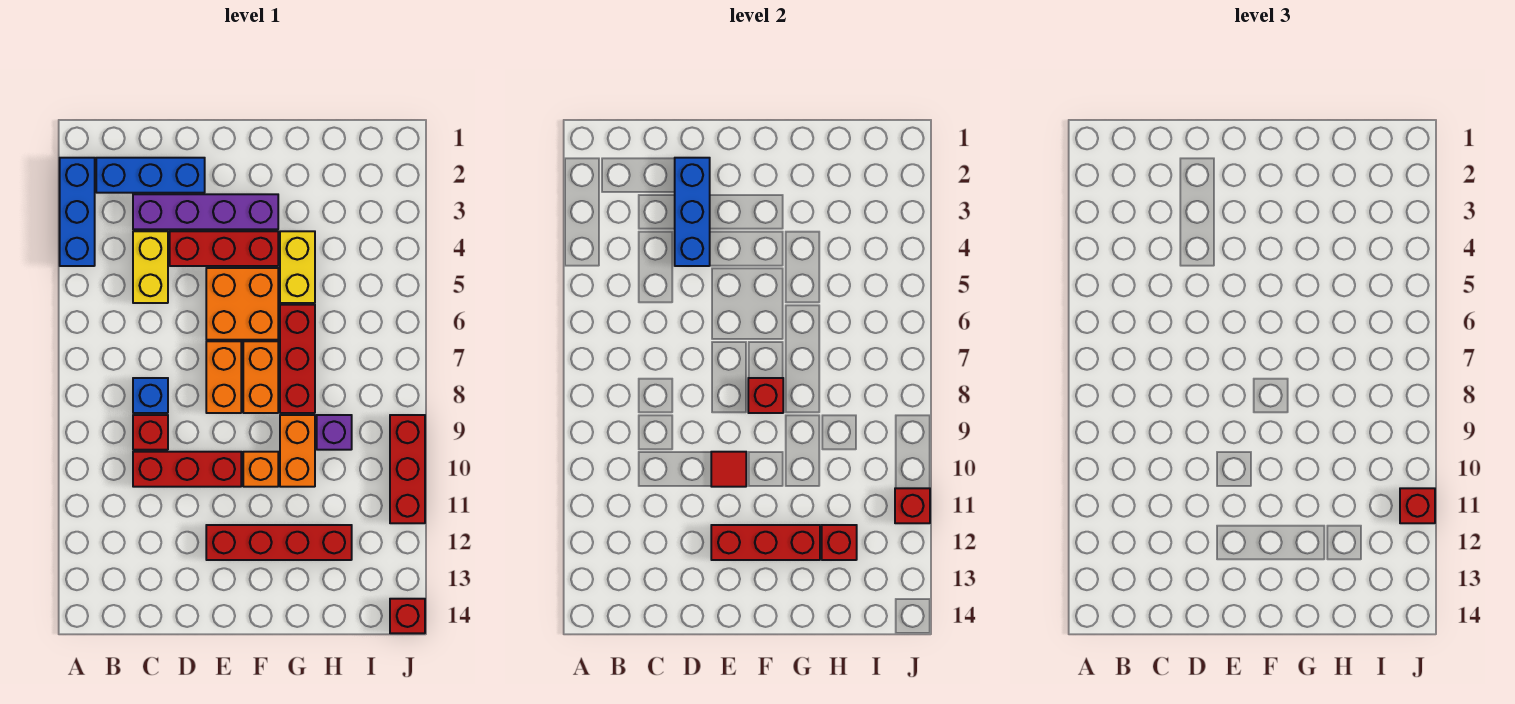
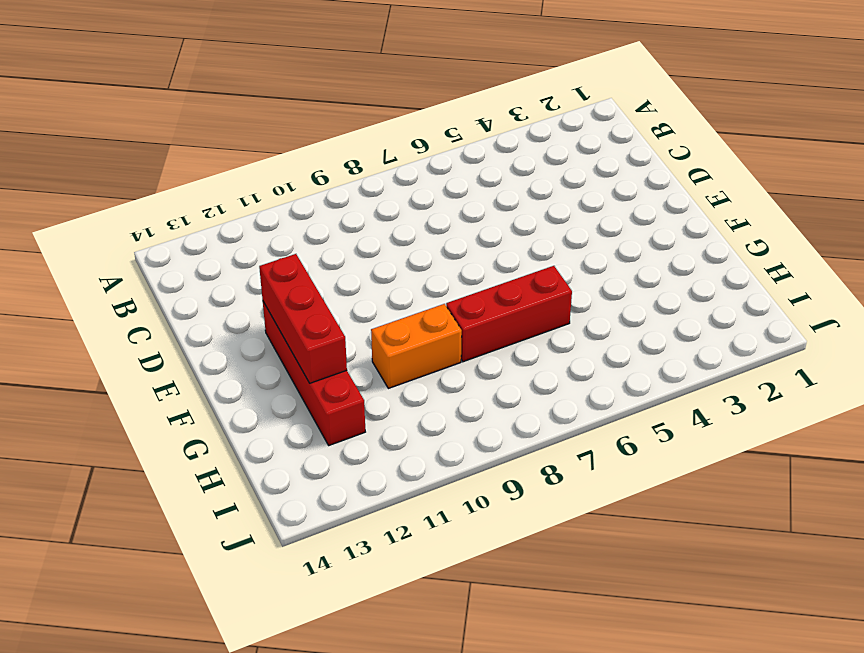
none -> blue 1x3 brick [60,158,95,266]
none -> blue 1x3 brick [96,158,205,193]
none -> purple 1x4 brick [133,194,278,229]

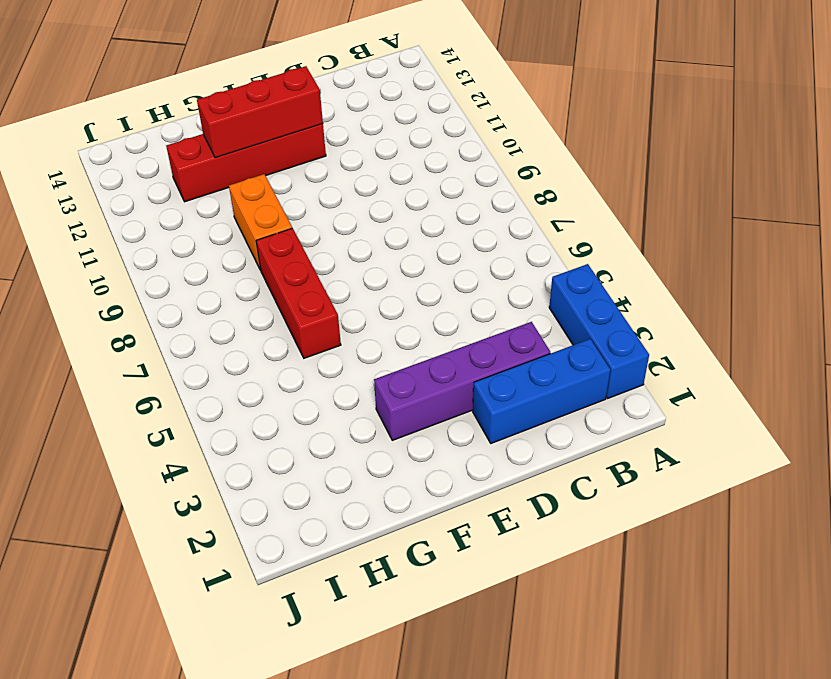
none -> yellow 1x2 brick [133,231,168,303]
none -> blue 1x1 brick [133,378,168,413]
none -> red 1x1 brick [133,415,168,450]

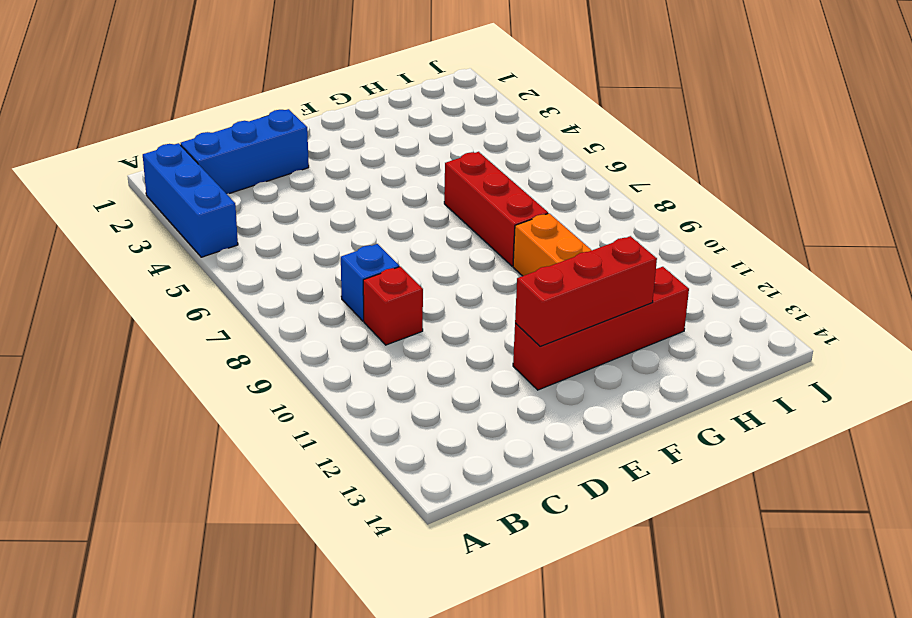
none -> purple 1x4 brick [133,194,278,229]
none -> yellow 1x2 brick [133,231,168,303]
none -> red 1x3 brick [133,452,241,487]

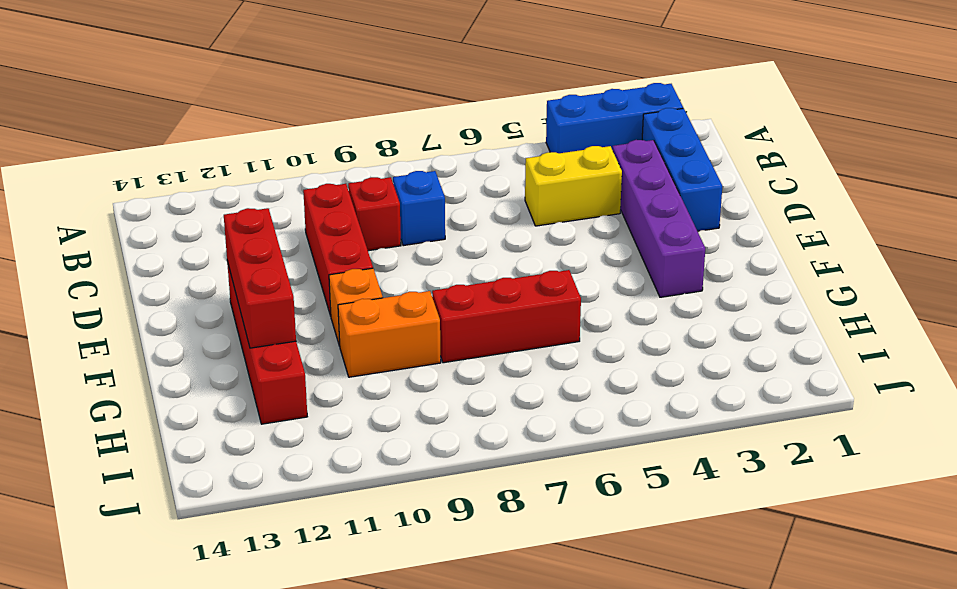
none -> red 1x3 brick [170,231,278,266]
none -> orange 2x2 brick [206,268,278,340]
none -> orange 1x2 brick [206,341,241,413]

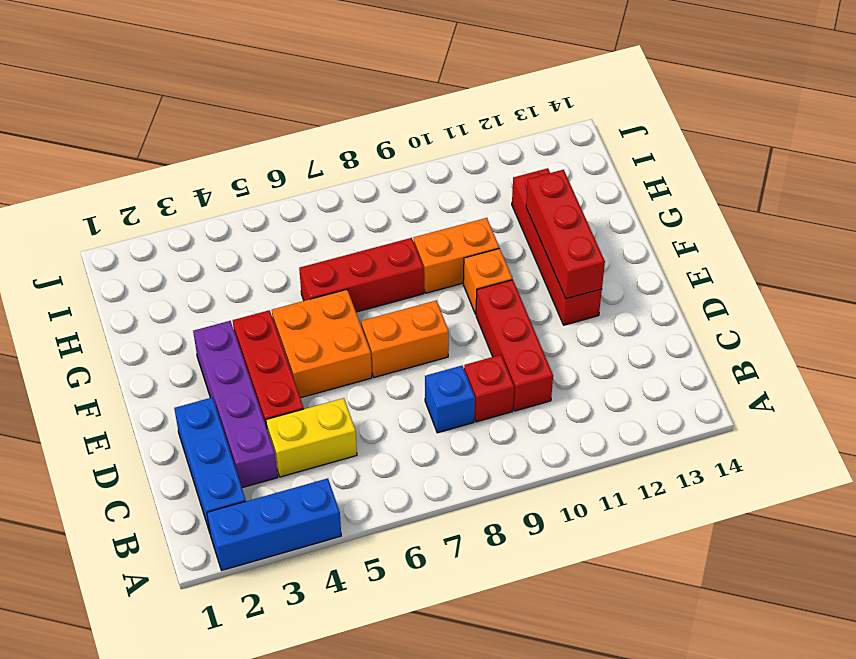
none -> orange 1x2 brick [243,341,278,413]
none -> yellow 1x2 brick [280,231,315,303]
none -> purple 1x1 brick [317,415,352,450]

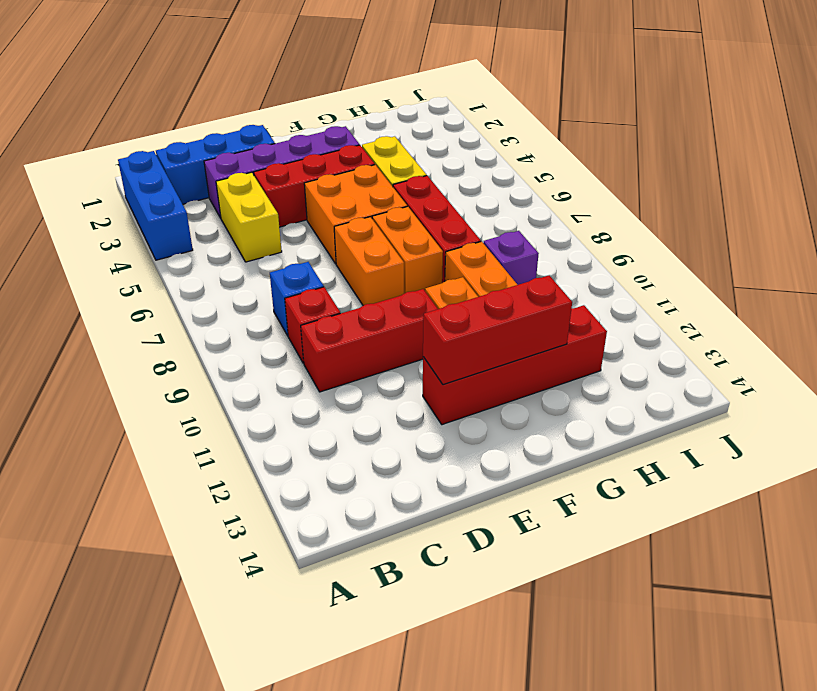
none -> red 1x3 brick [390,415,425,523]
none -> red 1x1 brick [390,599,425,633]
none -> blue 1x3 brick [675,158,710,266]

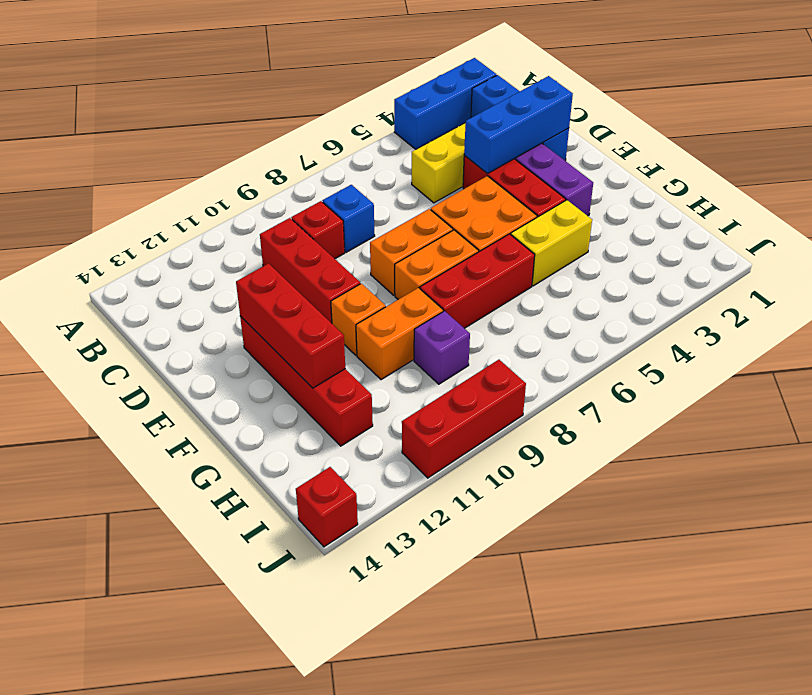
none -> red 1x1 tile [711,452,746,487]
none -> red 1x1 brick [748,378,783,413]
none -> red 1x1 brick [822,525,857,560]

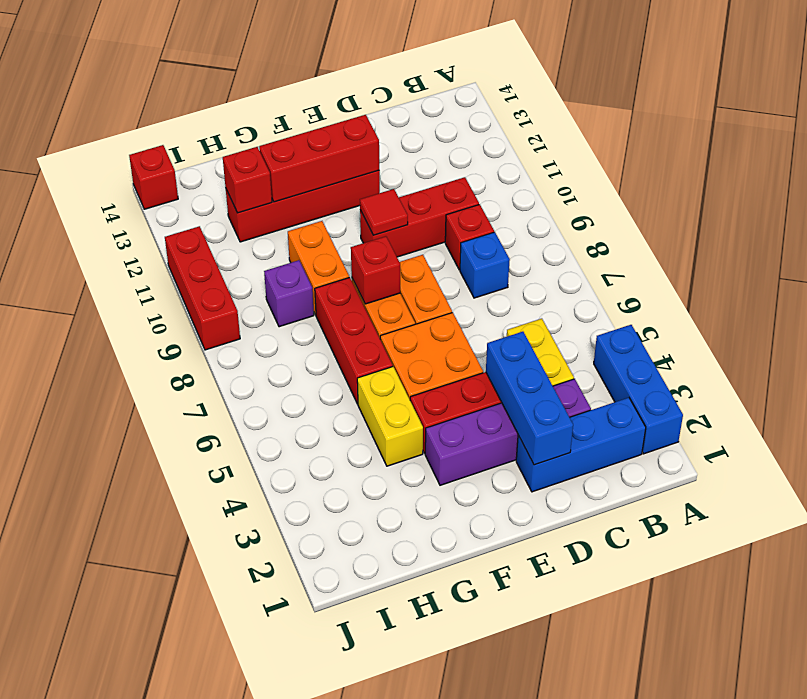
none -> orange 1x1 brick [243,452,278,487]
none -> red 1x1 brick [895,488,930,523]
none -> red 1x1 brick [1400,488,1435,523]

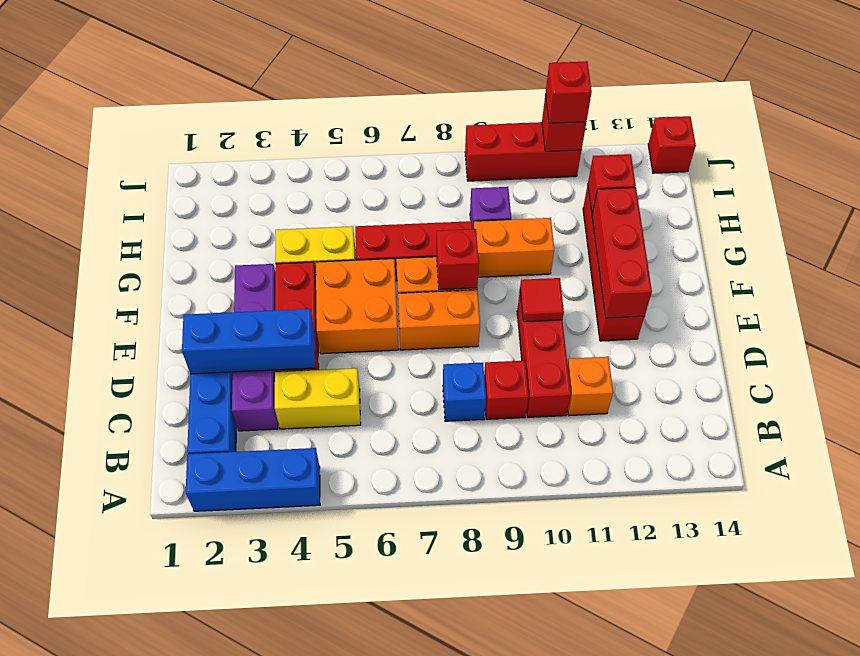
orange 1x1 brick [568,357,613,415] -> orange 1x1 brick moved to [243,452,278,487]

